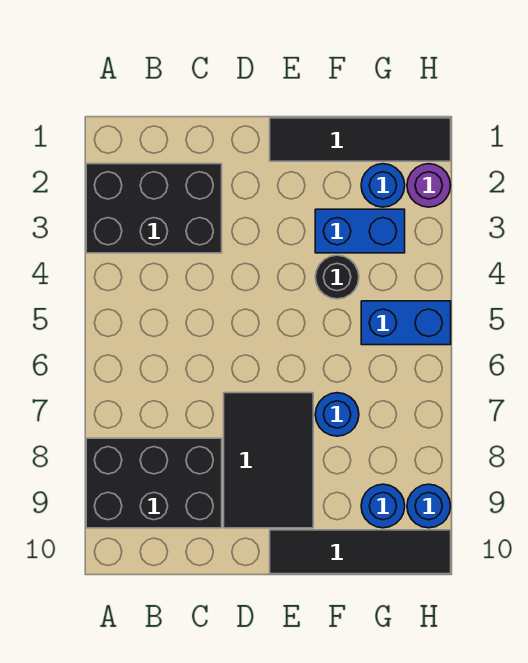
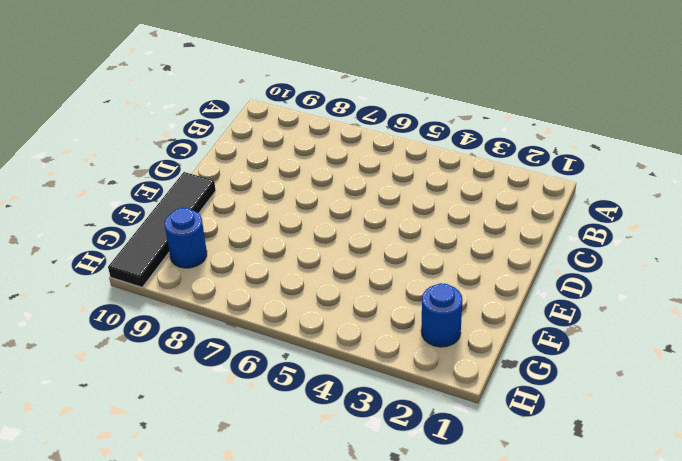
none -> black 2x3 brick [86,164,222,253]
none -> black 2x3 brick [86,438,222,528]
none -> black 2x3 tile [224,393,313,528]

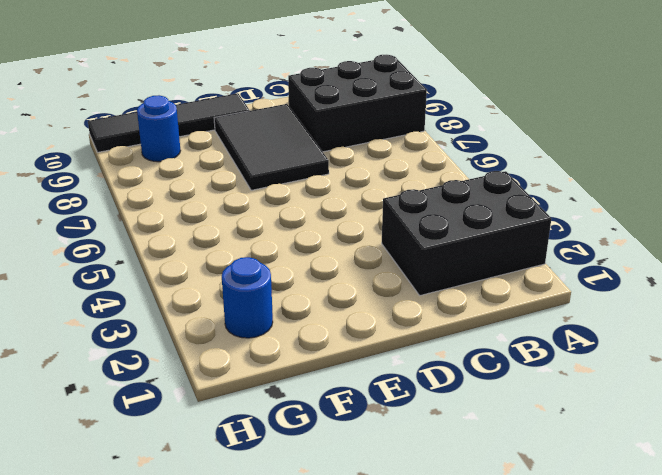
none -> black 1x4 tile [270,118,451,161]
none -> blue 1x2 brick [315,209,405,253]
none -> black 1x1 round brick [315,255,359,299]

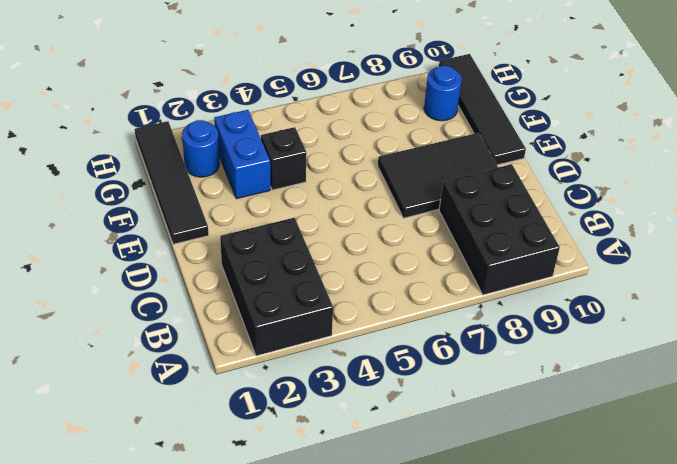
black 1x1 brick [261,127,306,190] -> black 1x1 round brick [315,255,359,299]
none -> blue 1x1 round brick [315,393,359,436]
none -> blue 1x2 brick [361,301,451,345]
none -> purple 1x1 round brick [407,164,451,207]

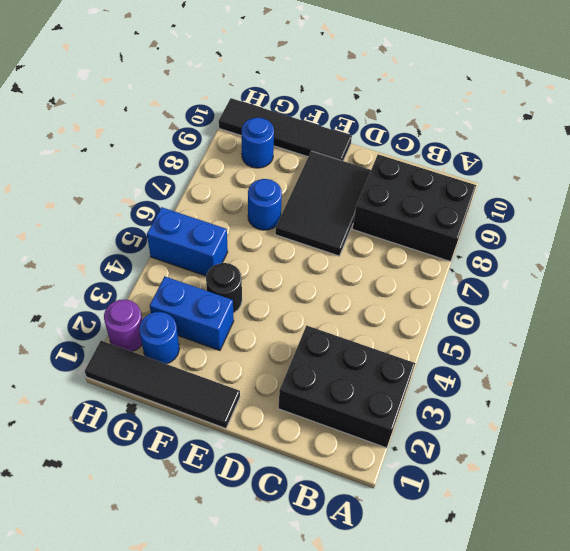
none -> blue 1x1 round brick [407,484,451,528]

